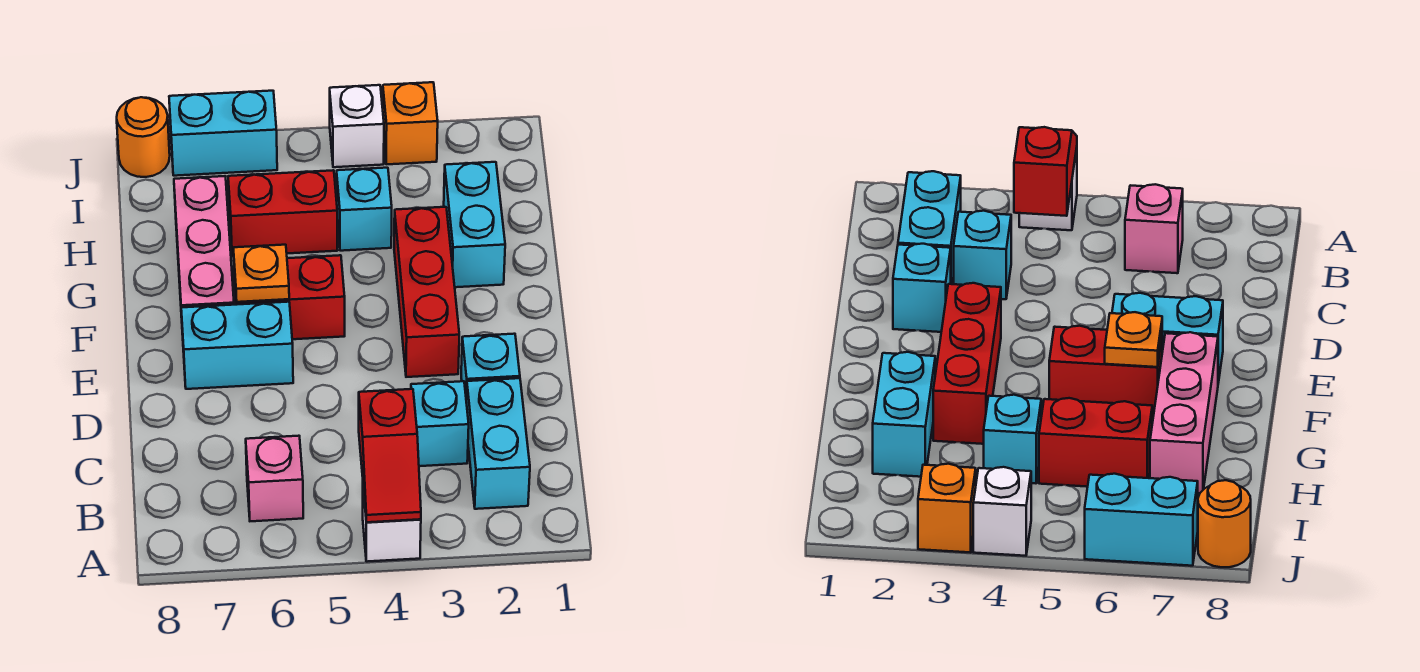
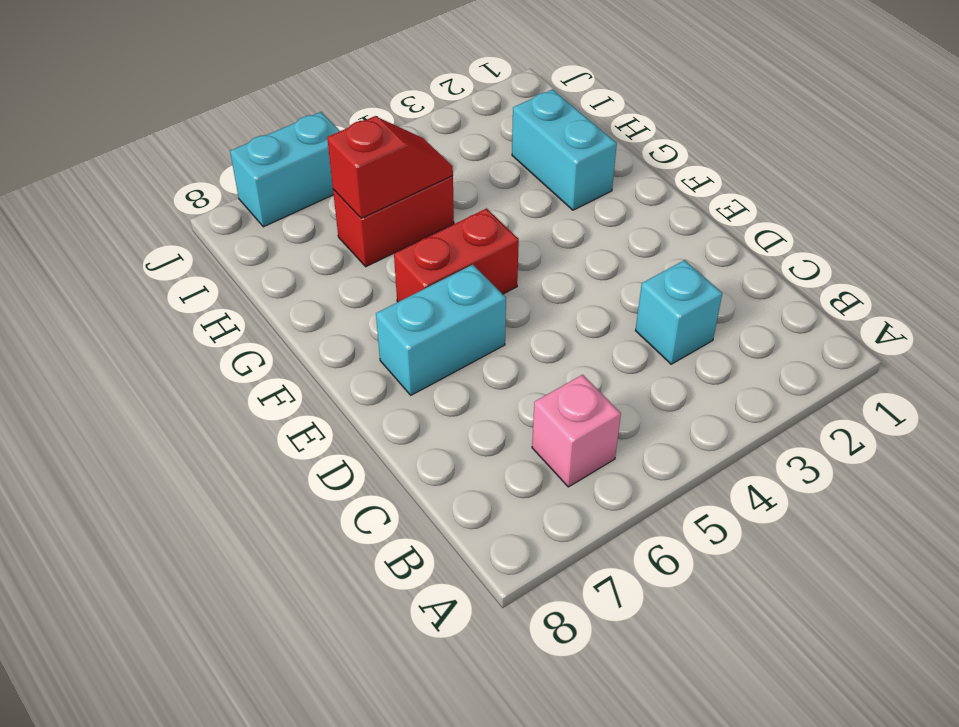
red 1x2 slope [327,116,453,218] -> red 1x2 slope turned to [359,389,421,522]
none -> white 1x1 brick [363,489,421,562]
none -> cyan 1x2 brick [466,378,530,509]
none -> cyan 1x1 brick [461,334,520,395]

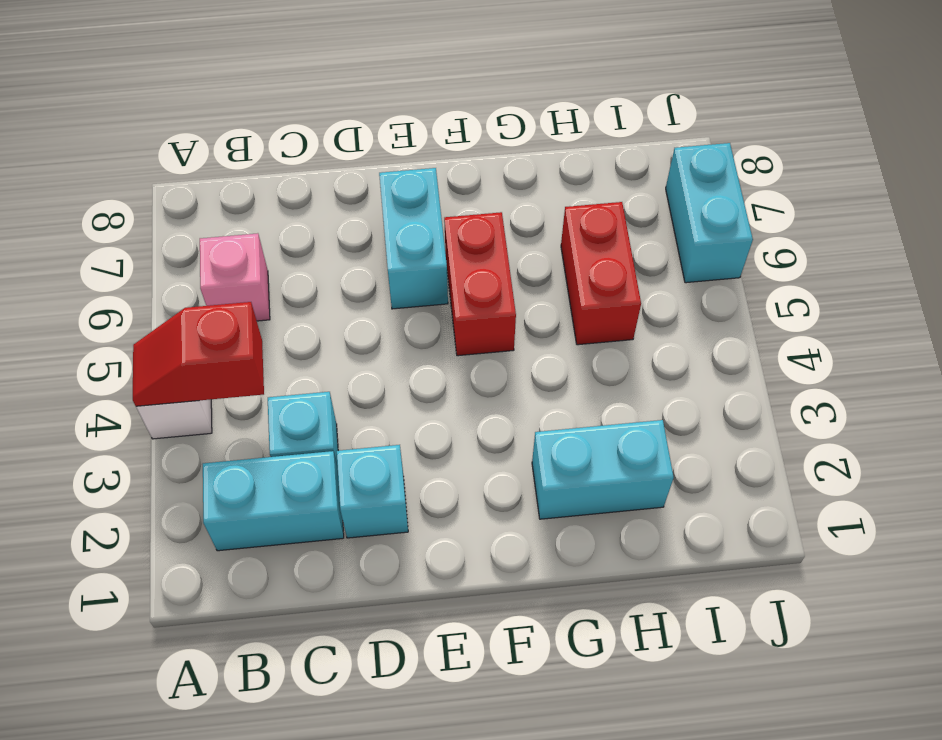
none -> red 1x3 brick [394,207,459,377]
none -> pink 1x3 brick [174,176,234,335]
none -> cyan 1x1 brick [337,168,392,251]

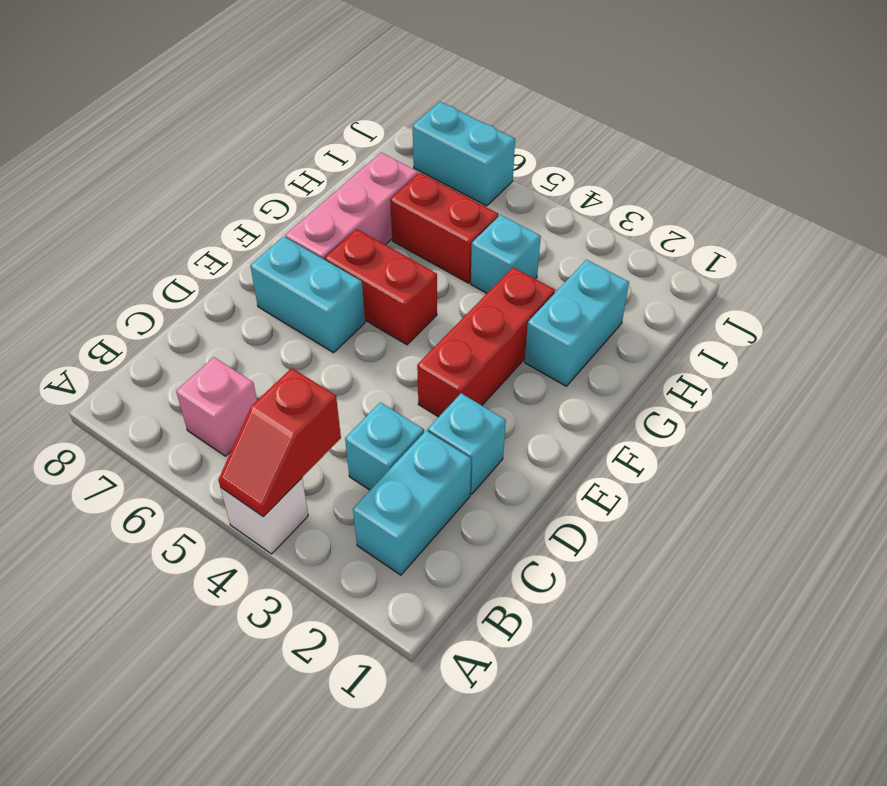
none -> orange 1x1 brick [383,82,438,164]
none -> white 1x1 brick [330,85,384,167]
none -> orange 1x1 round brick [117,97,170,177]

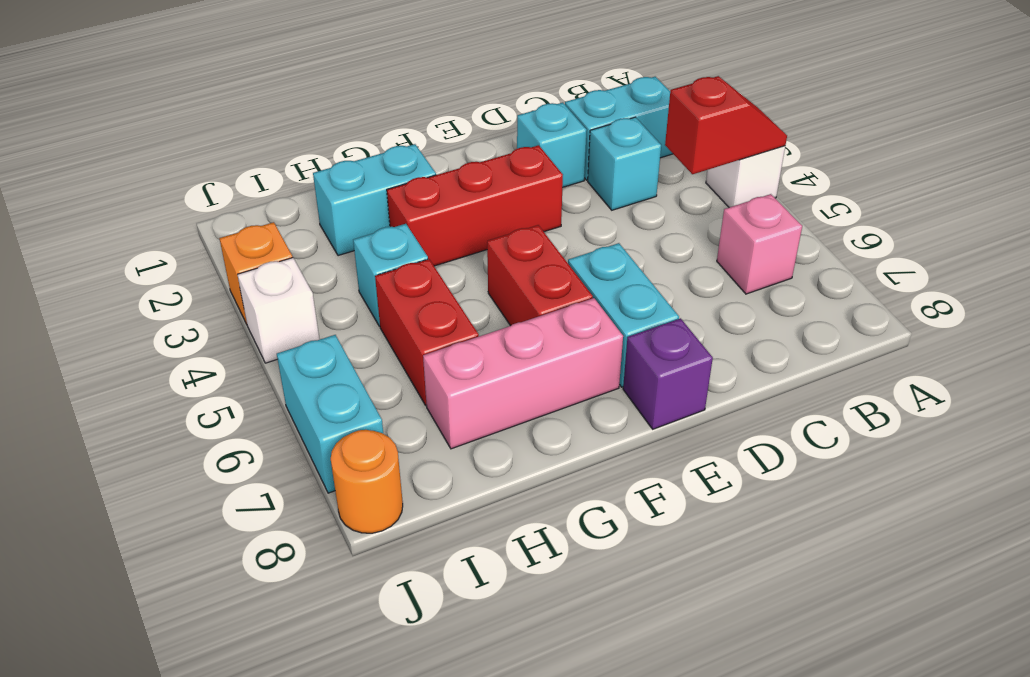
purple 1x1 brick [623,318,713,429] -> none
none -> orange 1x1 plate [233,245,289,302]

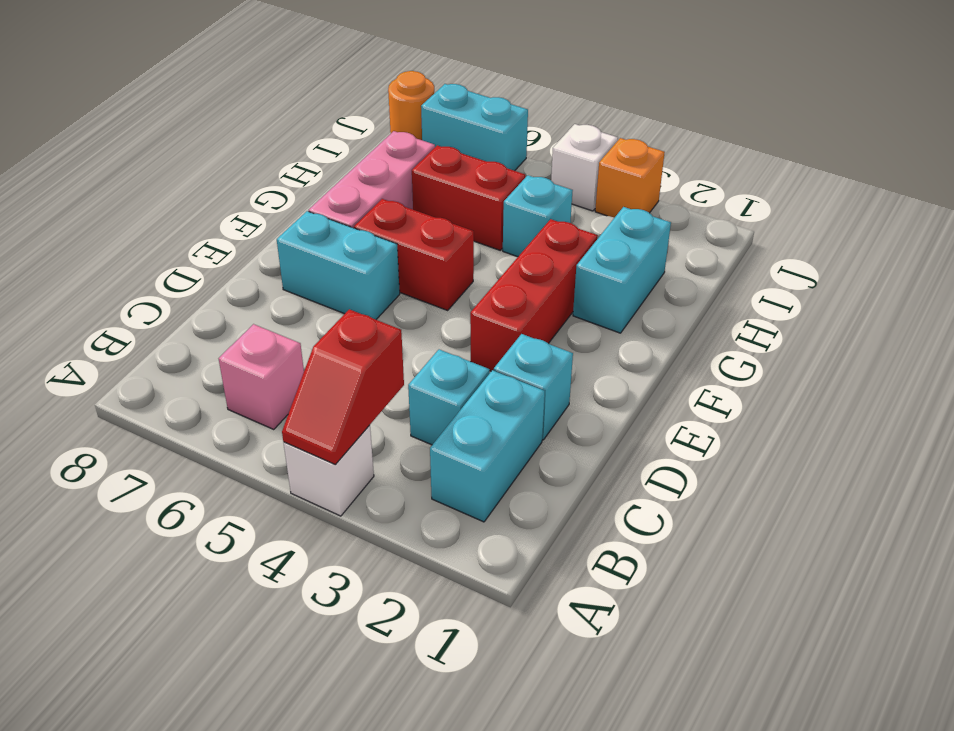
none -> orange 1x1 plate [233,245,289,302]

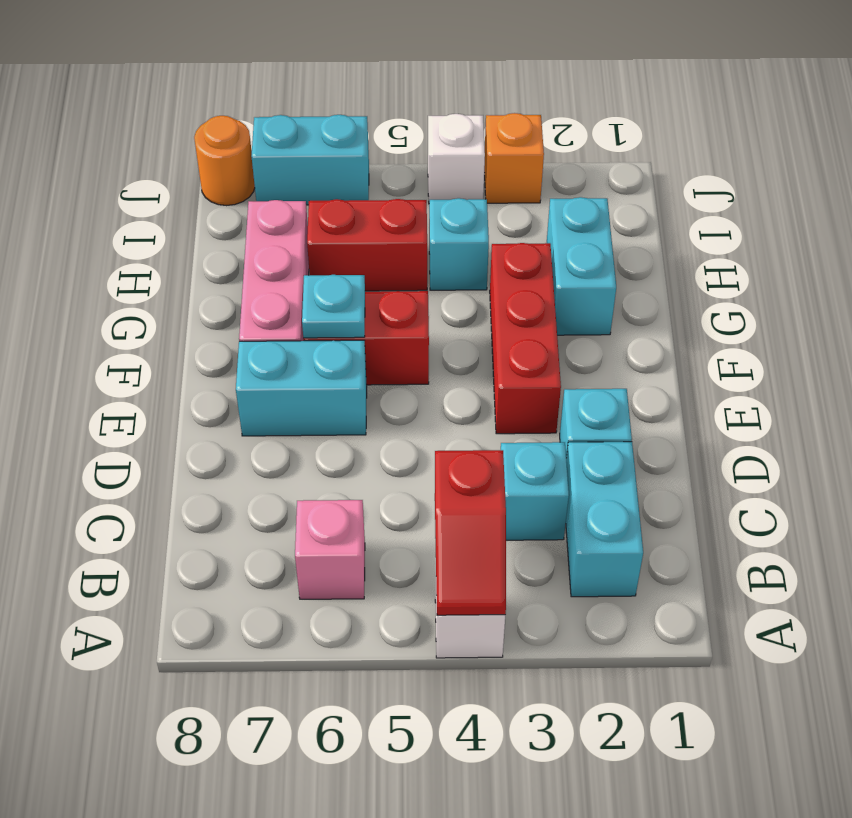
cyan 1x1 plate [302,275,365,338] -> orange 1x1 plate [233,245,289,302]

